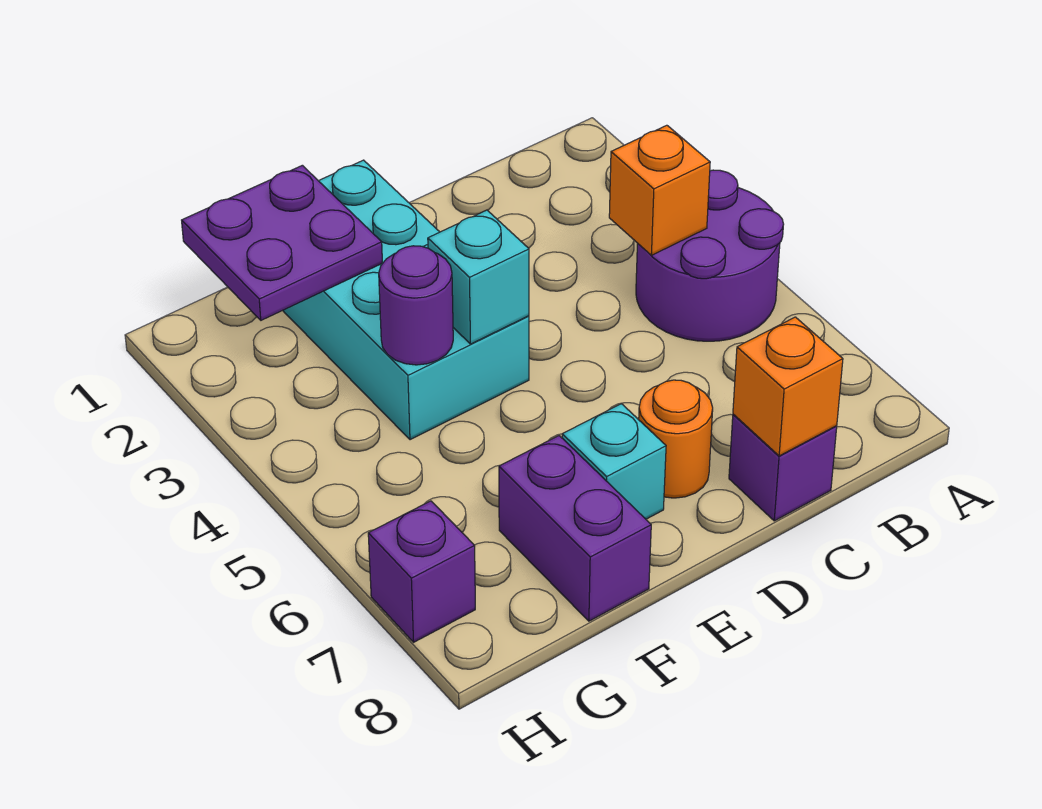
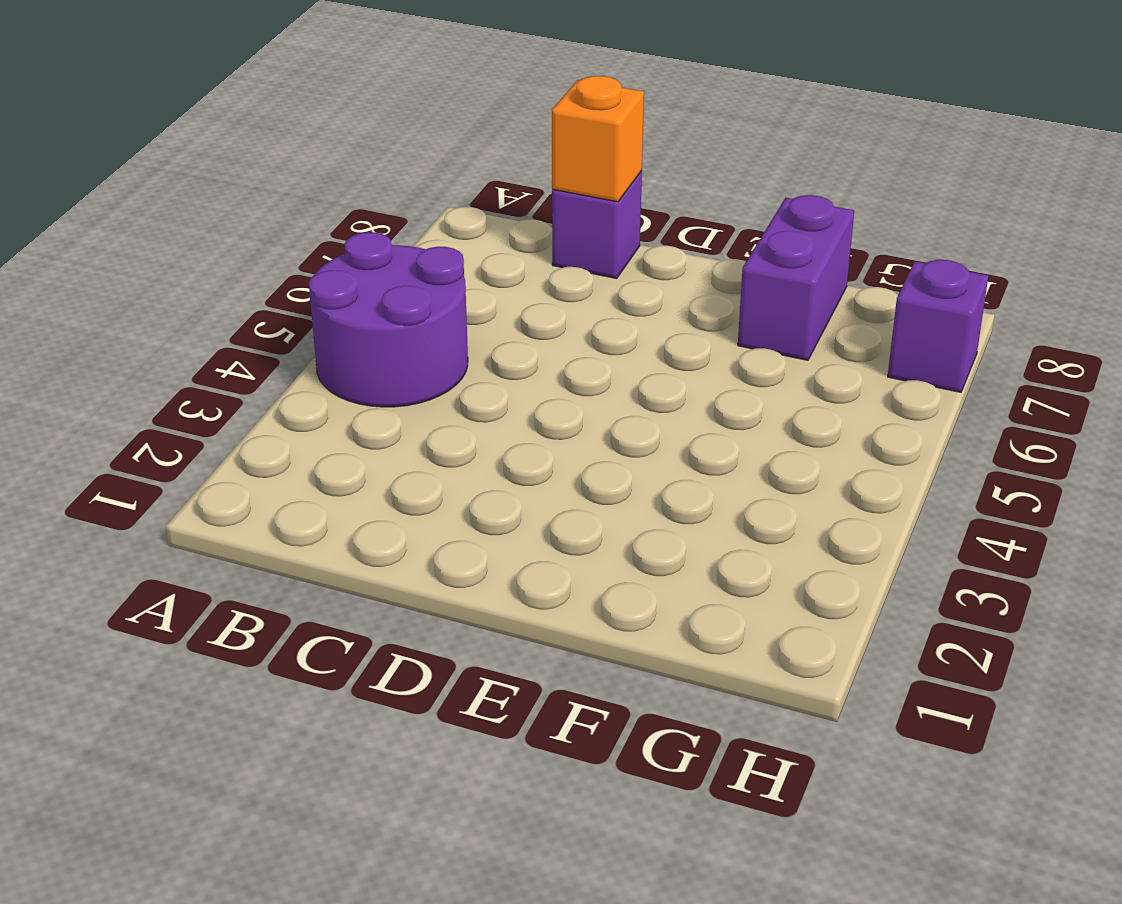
none -> orange 1x1 round brick [639,380,713,498]
none -> cyan 2x4 brick [283,160,529,440]
none -> cyan 1x1 brick [562,404,666,519]

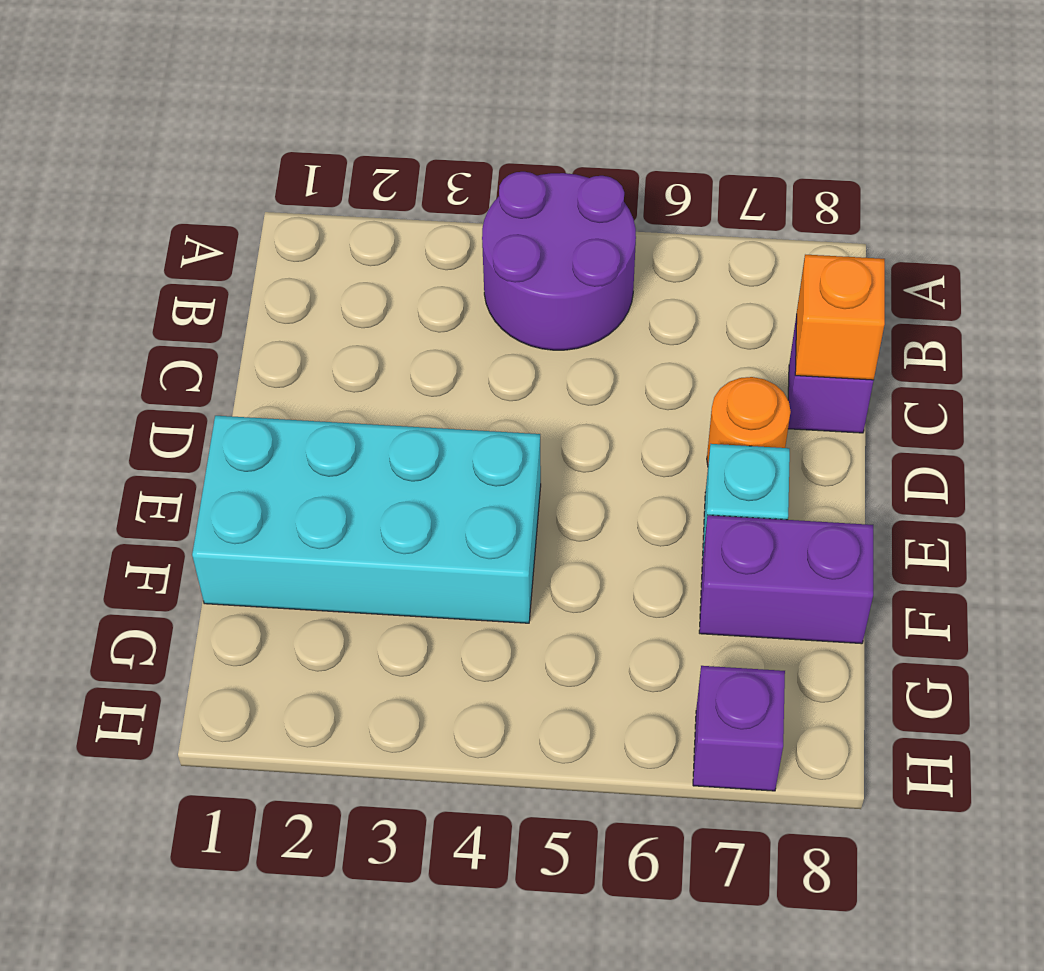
none -> orange 1x1 brick [609,125,710,255]
none -> cyan 1x1 brick [428,210,529,344]
none -> purple 2x2 plate [182,165,382,320]

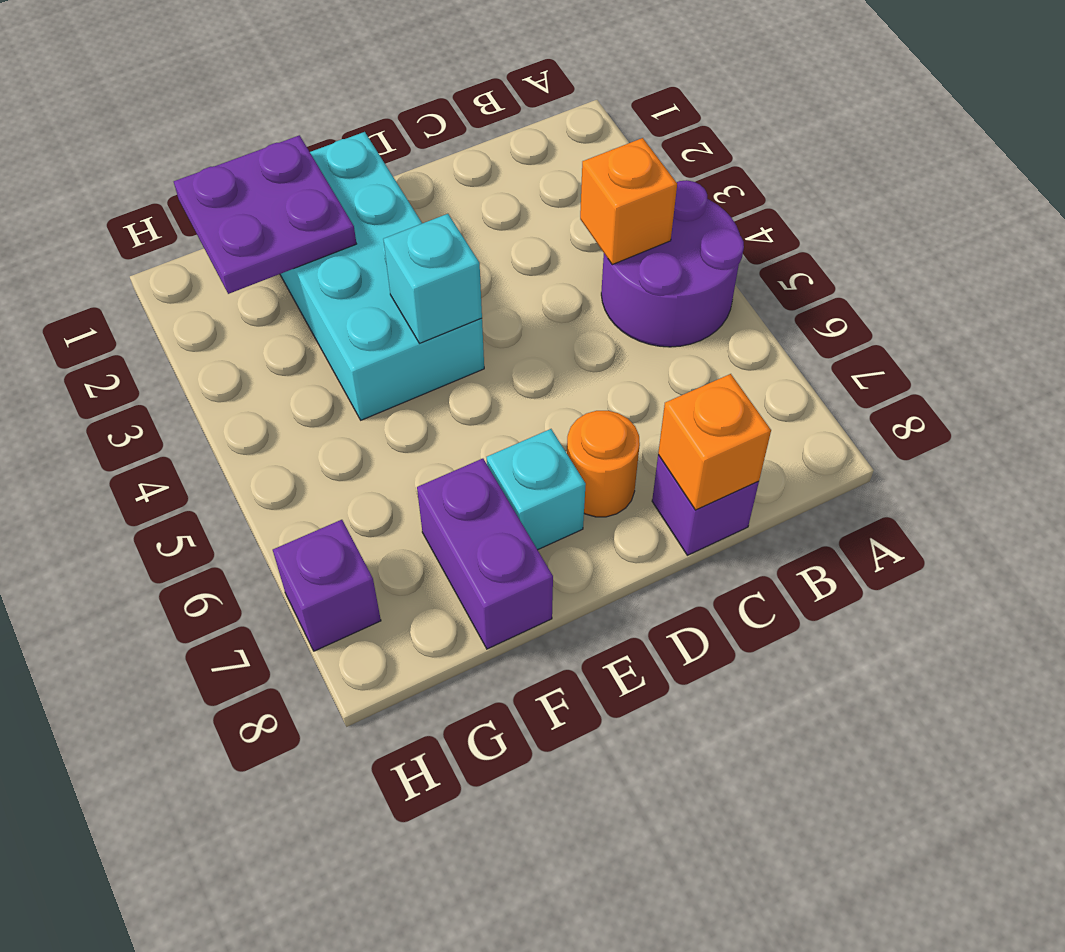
none -> purple 1x1 round brick [379,246,453,365]

